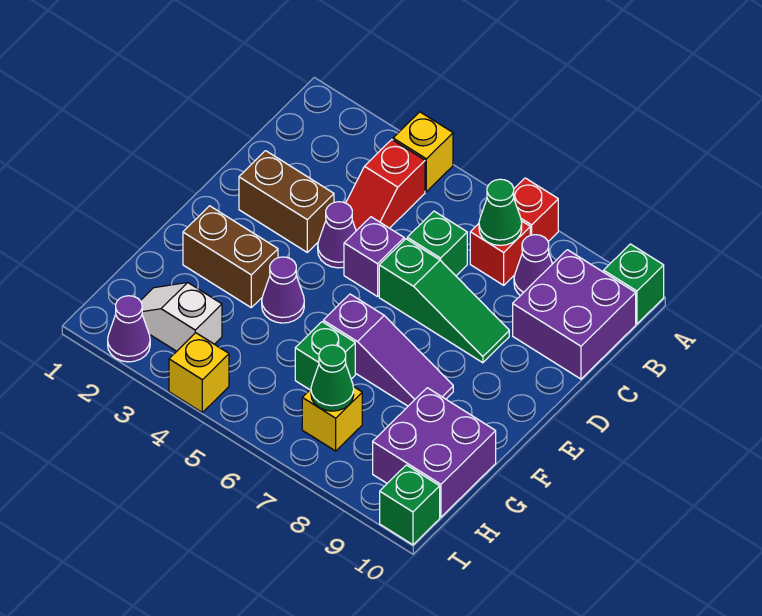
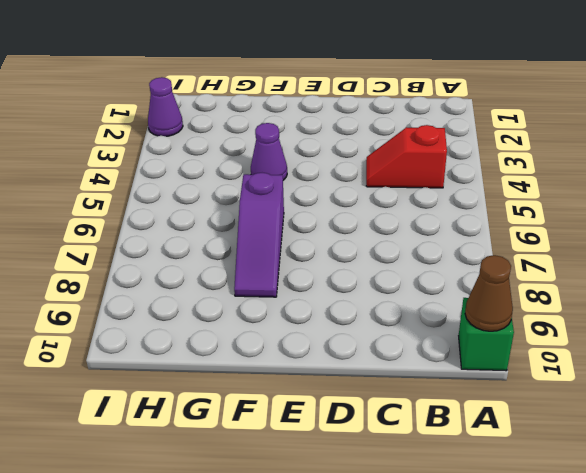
brown 1x1 cone [465,255,513,331] -> none
none -> yellow 1x1 brick [393,112,453,192]
none -> red 1x1 brick [514,178,558,241]
none -> red 1x1 brick [470,221,530,285]

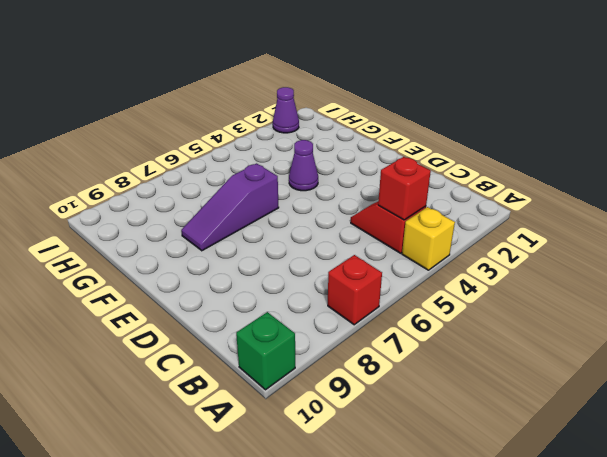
red 1x1 brick [378,157,431,220] -> red 1x1 brick moved to [470,221,530,285]
none -> purple 1x1 cone [514,235,552,296]
none -> purple 2x2 brick [513,250,636,379]
none -> green 1x1 brick [407,211,467,276]

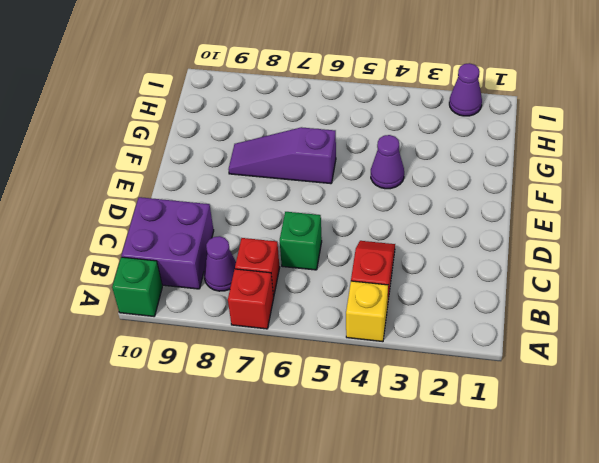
none -> brown 1x2 brick [239,151,334,252]
none -> purple 1x1 cone [318,202,356,268]
none -> purple 1x1 brick [344,217,404,297]

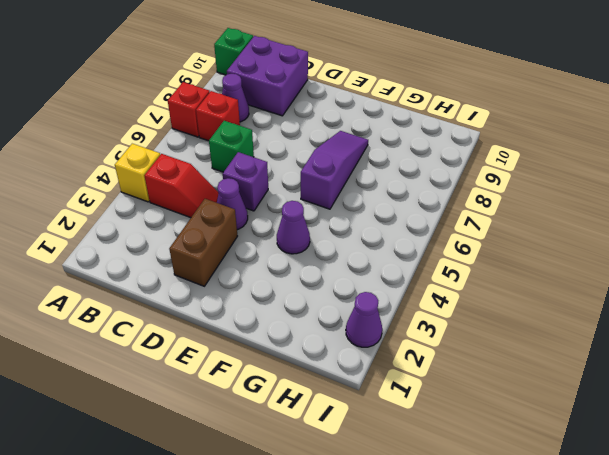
none -> green 1x3 slope [379,239,509,363]
none -> brown 1x2 brick [183,206,278,307]
none -> green 1x1 brick [295,322,355,390]

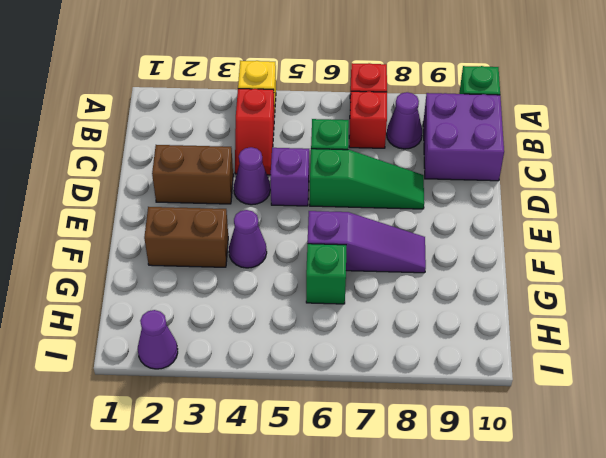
none -> purple 2x2 brick [373,388,496,517]
none -> white 1x2 slope [141,283,222,351]
none -> yellow 1x1 brick [302,386,362,451]

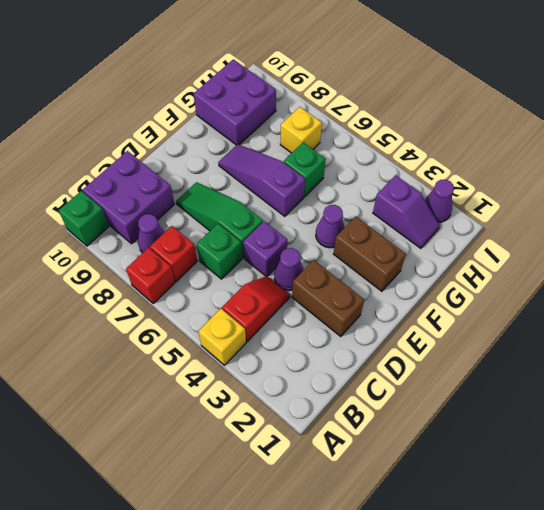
purple 1x2 slope [373,175,440,248] -> white 1x2 slope [141,283,222,351]
none -> yellow 1x1 brick [169,333,229,412]
none -> green 1x1 brick [380,465,440,545]
none -> green 1x1 cone [479,179,522,245]

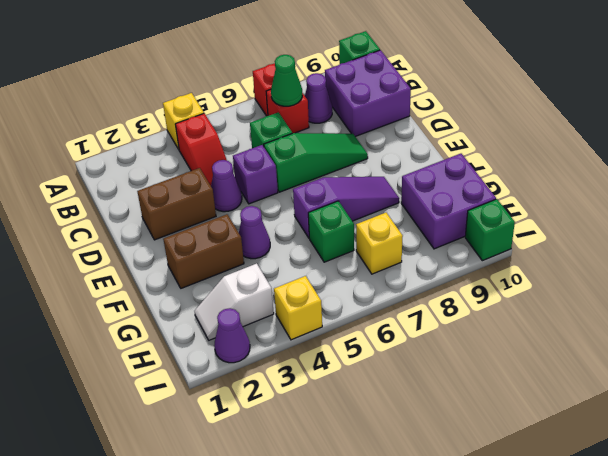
none -> green 1x1 cone [311,345,354,411]

